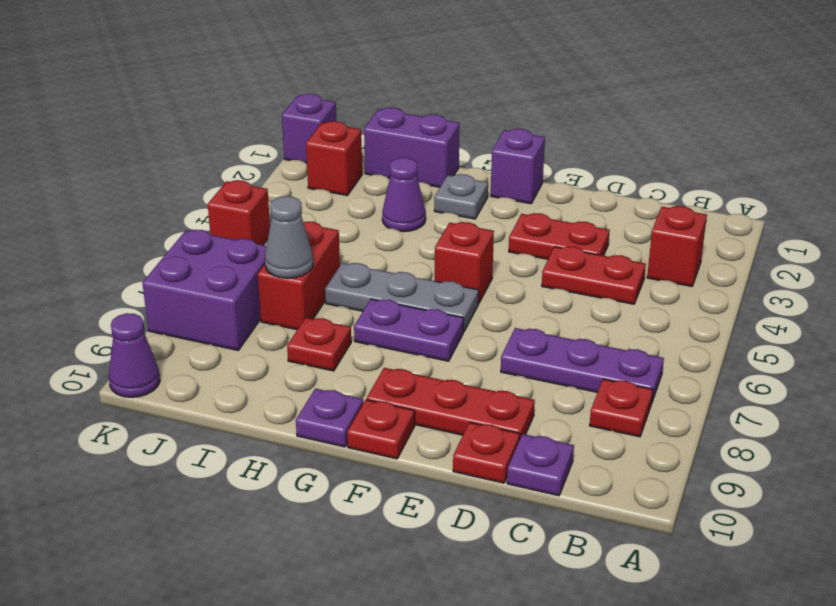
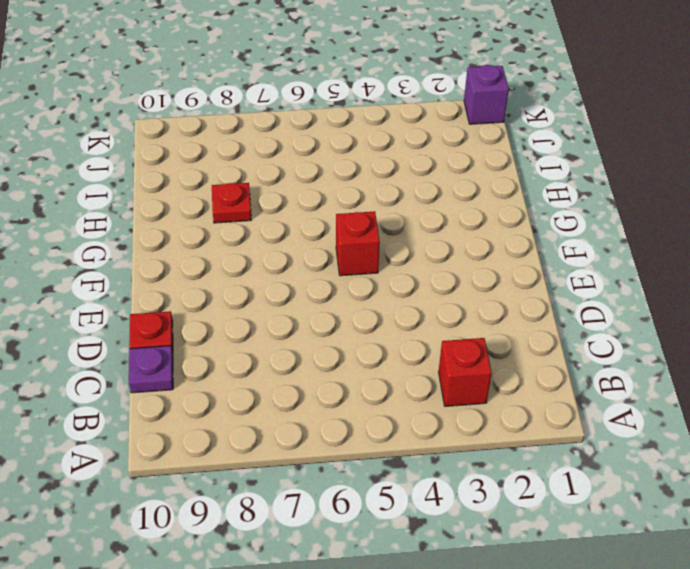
none -> purple 1x3 plate [501,328,664,402]
none -> red 1x1 plate [590,379,653,437]
none -> red 1x2 plate [542,246,646,304]

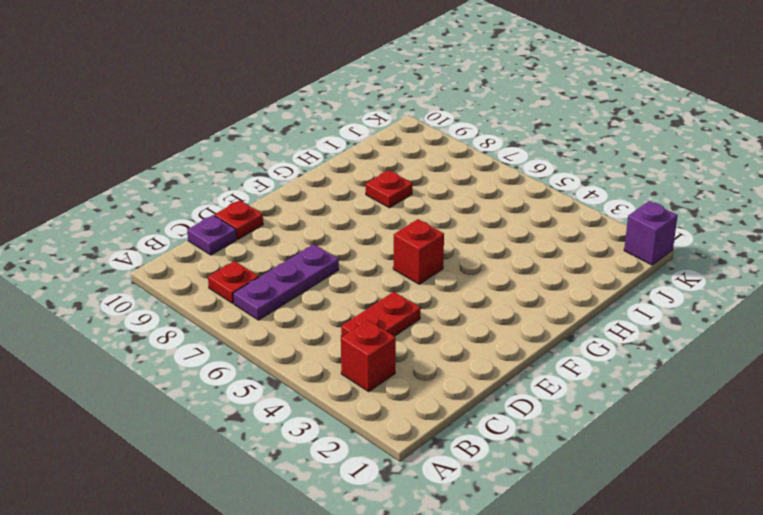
none -> red 1x2 plate [509,213,610,259]
none -> red 1x3 plate [367,368,535,438]
none -> purple 1x1 brick [491,129,545,204]

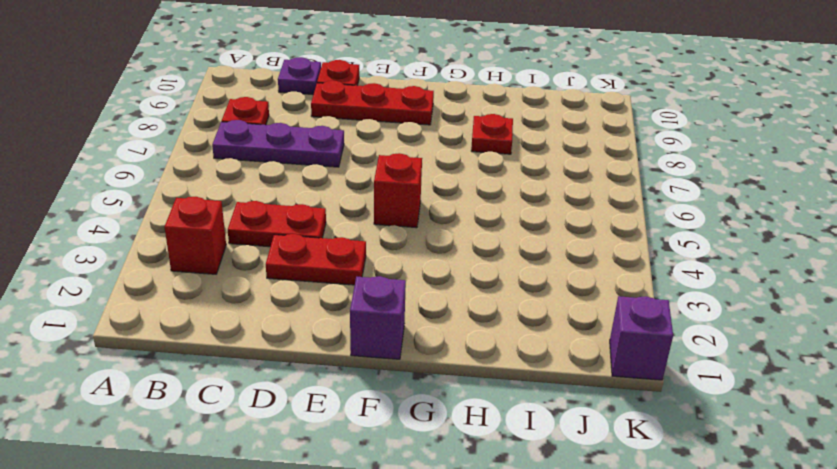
none -> grey 1x3 plate [325,263,479,332]
none -> purple 1x2 plate [354,299,464,361]
none -> red 1x1 plate [347,400,415,459]

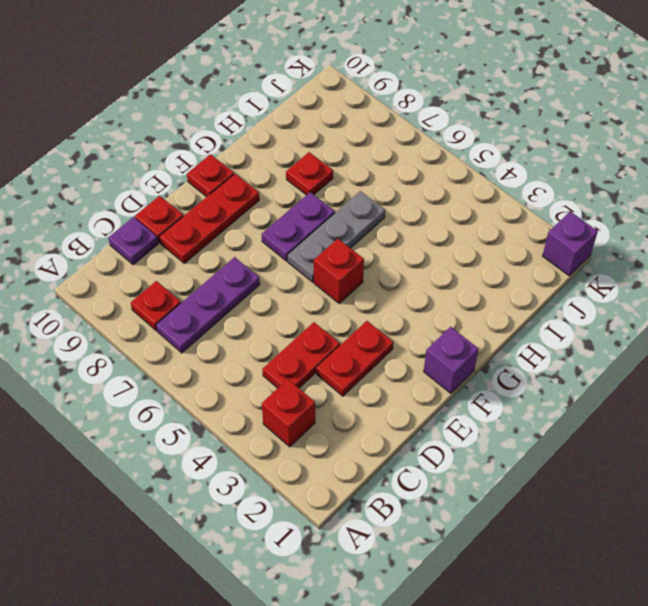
none -> grey 1x1 plate [434,174,488,219]
none -> purple 1x1 plate [296,389,363,447]
none -> purple 1x2 brick [364,107,460,187]

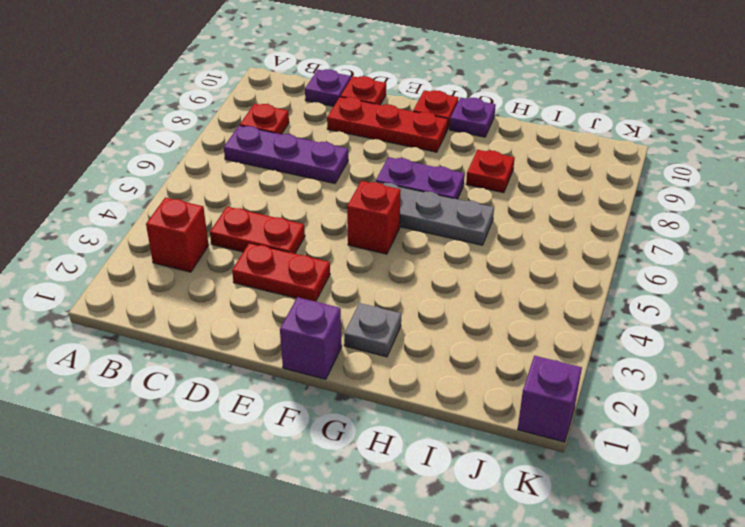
none -> purple 1x2 brick [364,107,460,187]
none -> purple 1x1 cone [382,158,426,232]
none -> red 1x2 brick [258,222,340,330]

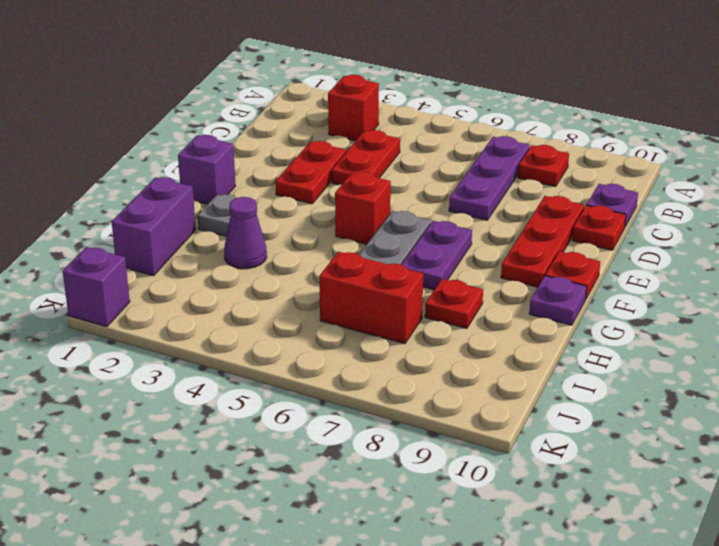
none -> red 1x1 brick [306,121,362,196]
none -> purple 2x2 brick [143,230,266,350]
none -> red 1x1 brick [208,180,270,245]

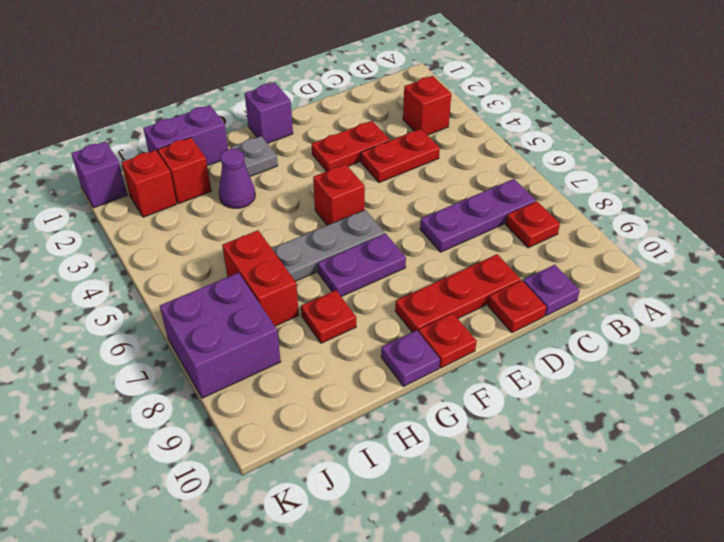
red 1x1 brick [158,137,211,204] -> red 1x1 brick moved to [208,180,270,245]
none -> purple 1x1 cone [109,313,160,397]
none -> grey 1x1 cone [265,196,313,278]

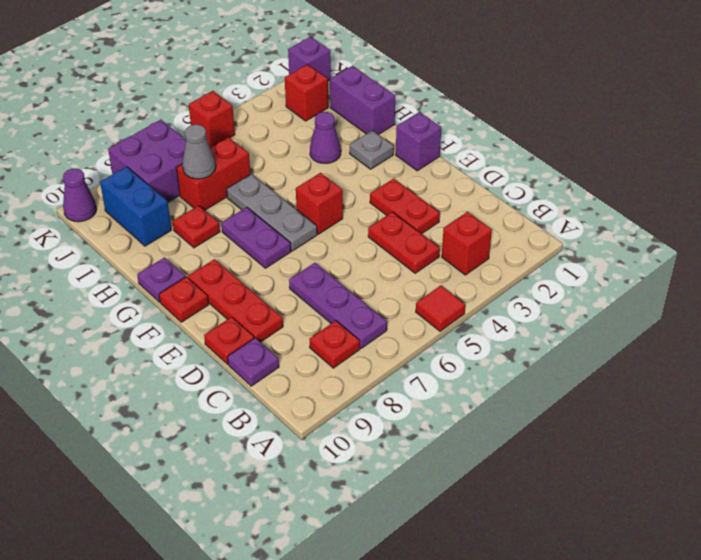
red 1x1 tile [416,286,465,331] -> none
blue 1x2 brick [100,167,171,246] -> none

